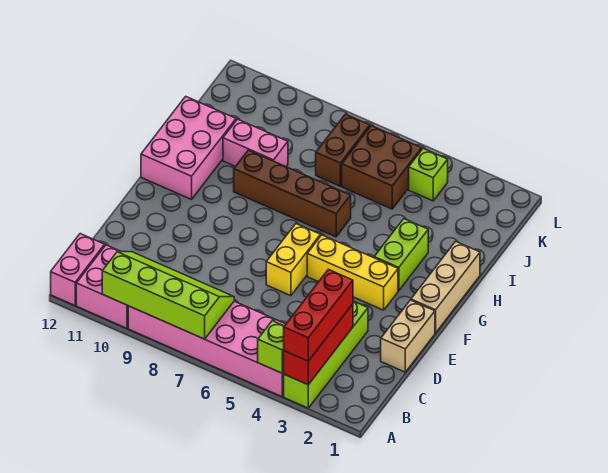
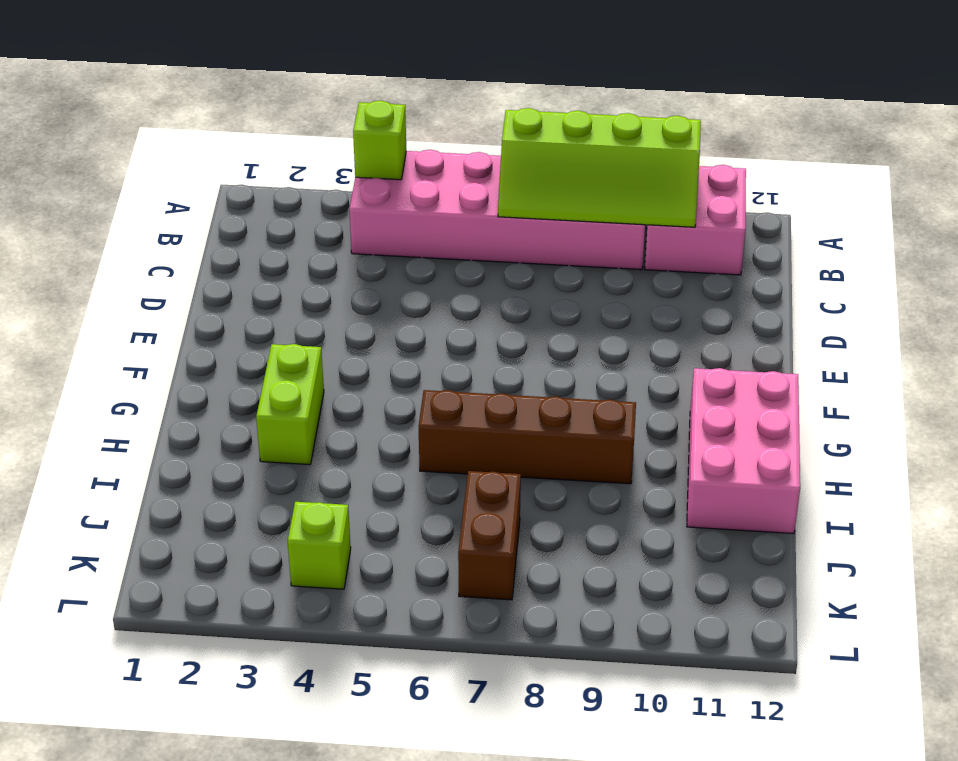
none -> lime 1x4 brick [284,301,368,408]
none -> pink 1x2 brick [51,234,105,306]
none -> tan 1x2 brick [381,300,435,372]

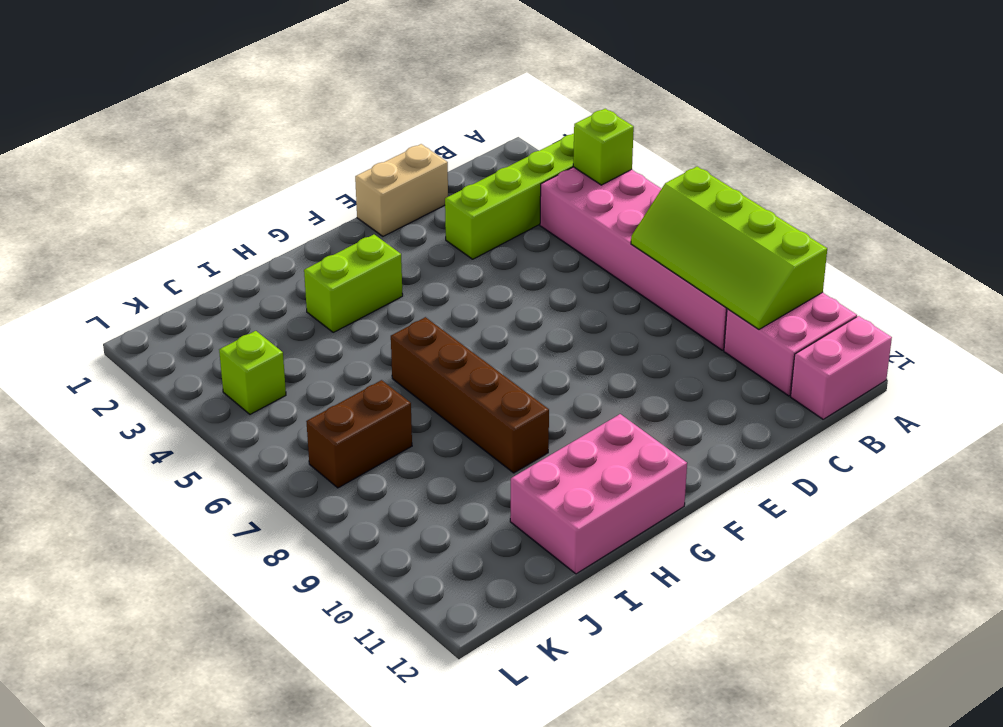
none -> yellow 1x2 brick [266,224,320,296]
none -> tan 1x3 brick [411,241,480,333]
none -> yellow 1x3 brick [307,235,398,310]

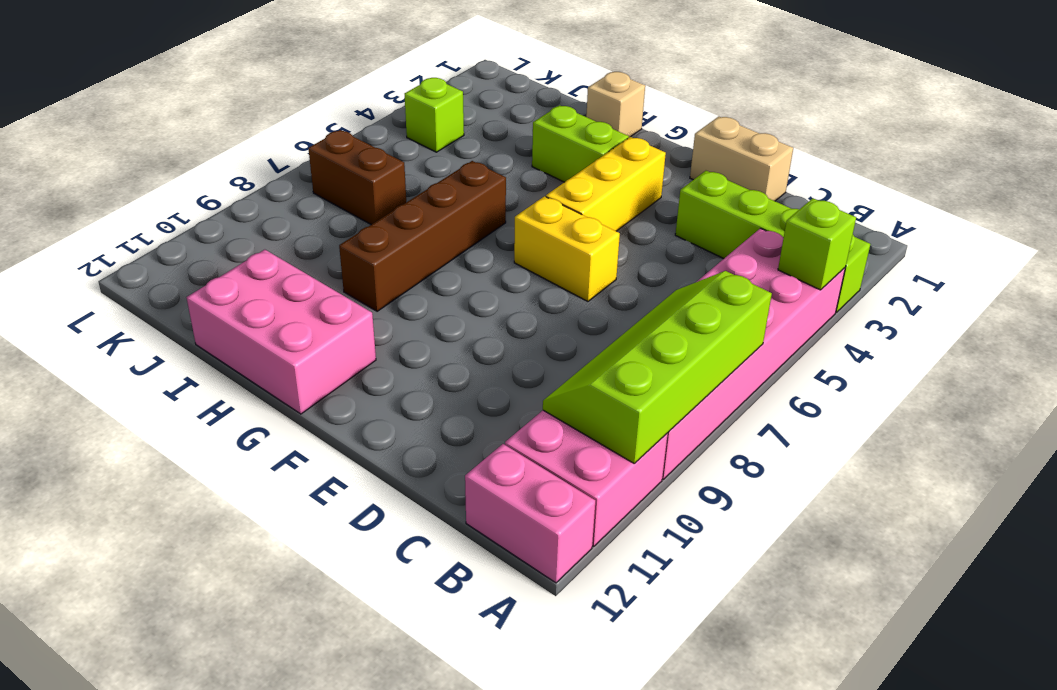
tan 1x1 brick [586,72,645,137] -> tan 1x3 brick [411,241,480,333]
none -> pink 1x2 brick [223,119,288,167]
none -> brown 2x2 brick [342,126,422,209]
none -> red 1x3 brick [284,304,353,385]

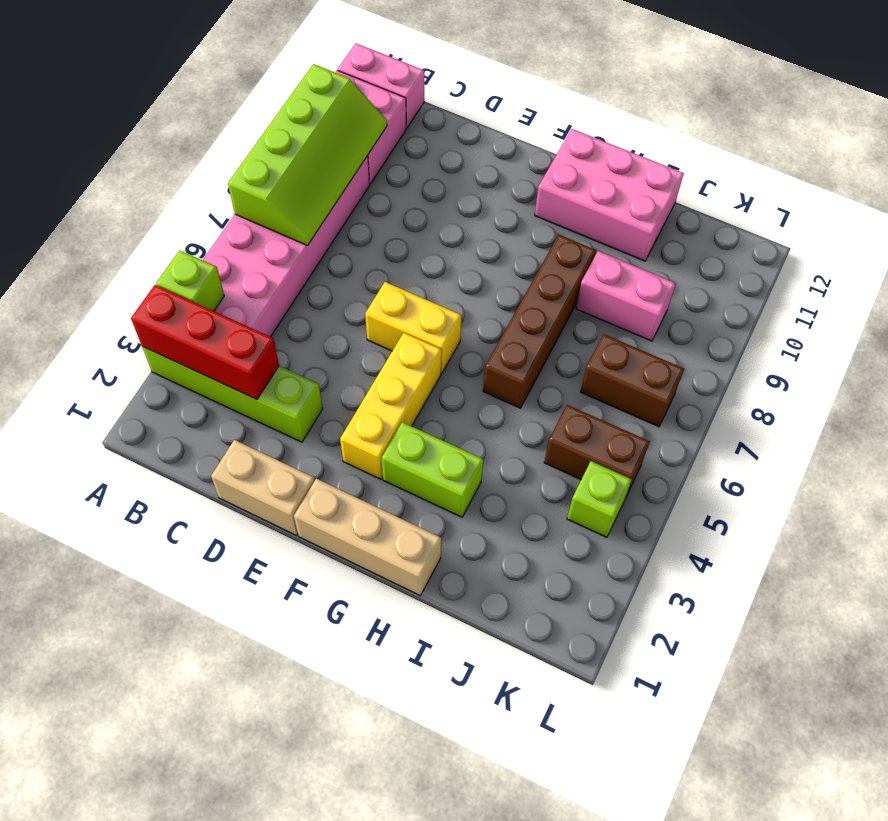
pink 1x2 brick [576,251,676,341] -> pink 1x2 brick turned to [223,119,288,167]
brown 1x2 brick [544,405,650,496] -> brown 2x2 brick [342,126,422,209]
none -> red 1x3 brick [284,269,353,361]

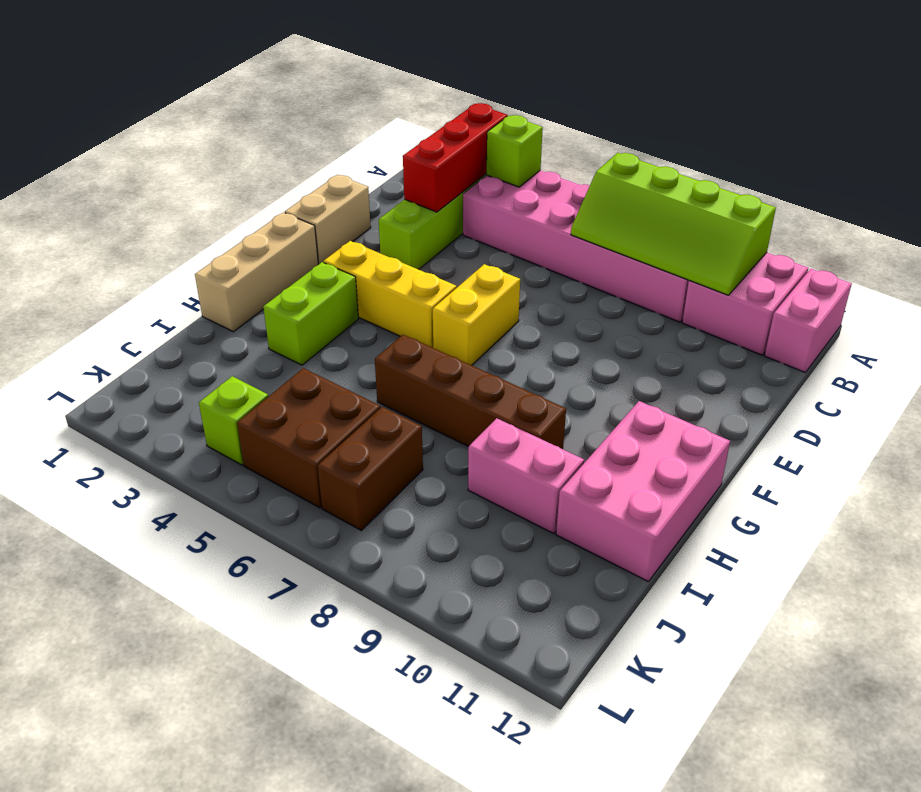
none -> red 1x3 brick [284,269,353,361]

